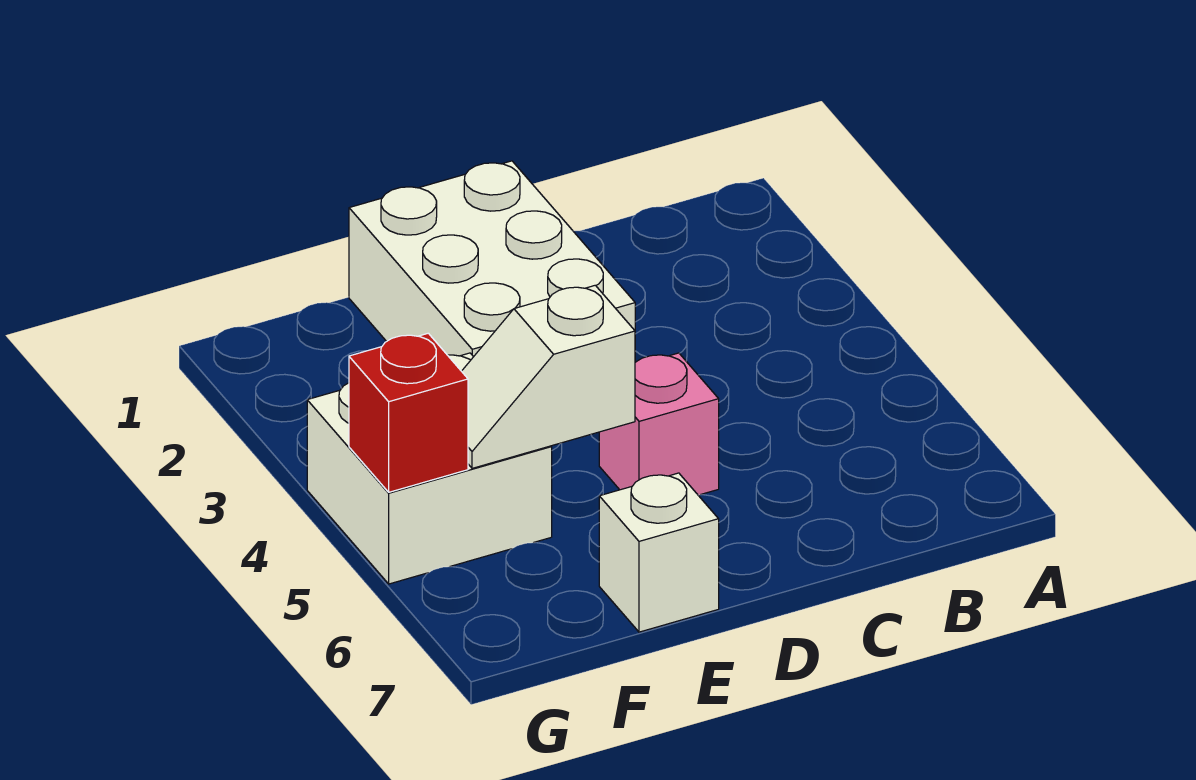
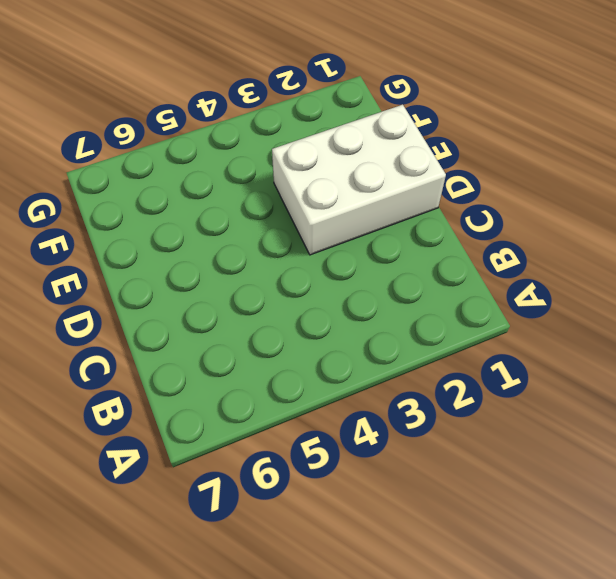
none -> pink 1x1 brick [599,353,719,495]
none -> white 1x1 brick [599,473,719,632]

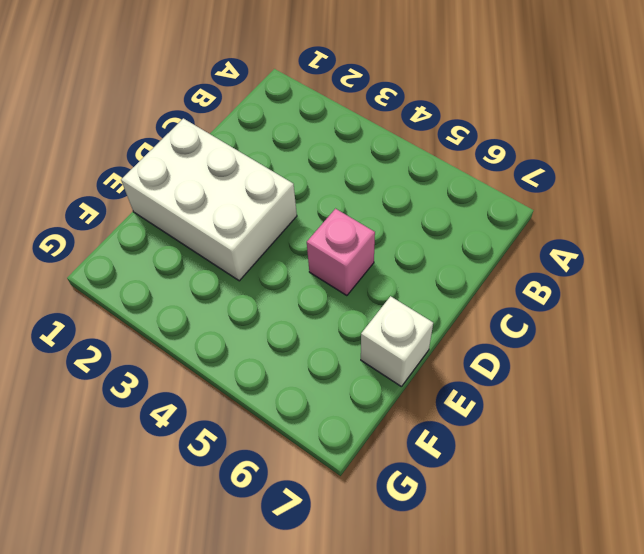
none -> white 2x2 brick [307,353,552,584]
none -> white 1x2 slope [462,285,635,468]

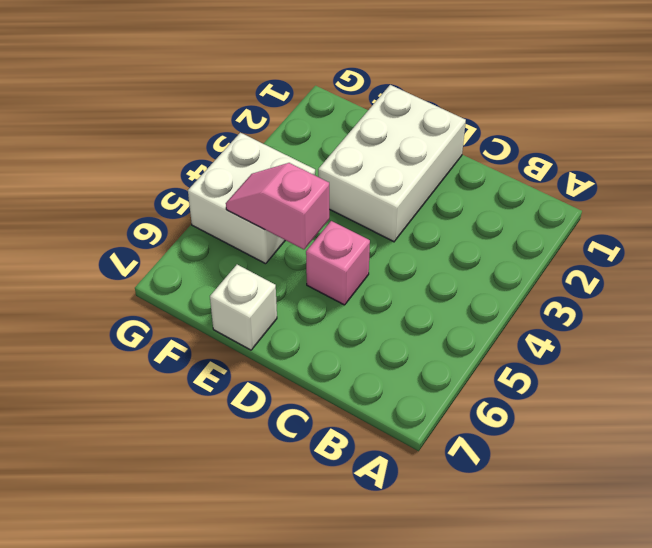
pink 1x2 slope [226,163,329,249] -> white 1x2 slope [462,285,635,468]
none -> red 1x1 brick [349,333,468,492]

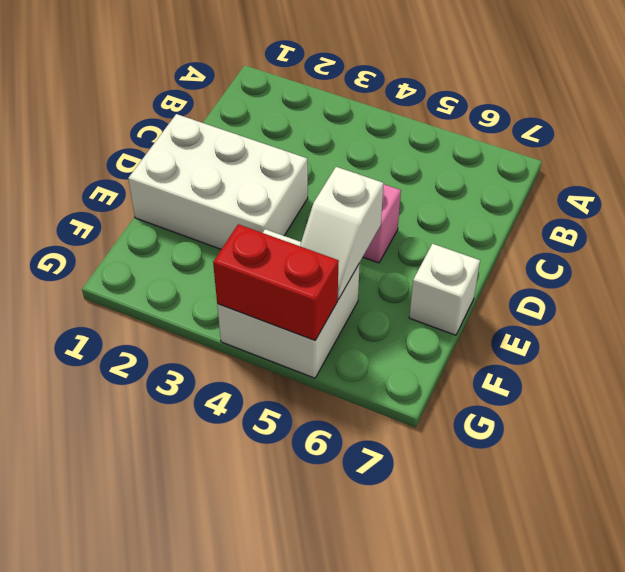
red 1x2 brick [213,224,339,340] -> red 1x1 brick [349,333,468,492]

